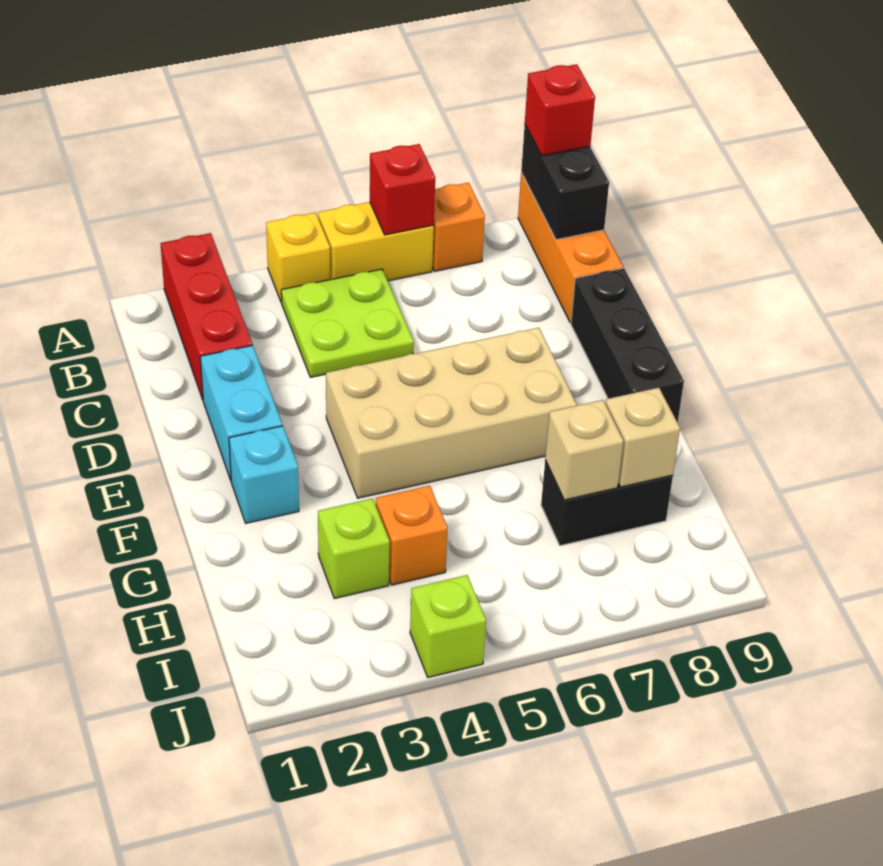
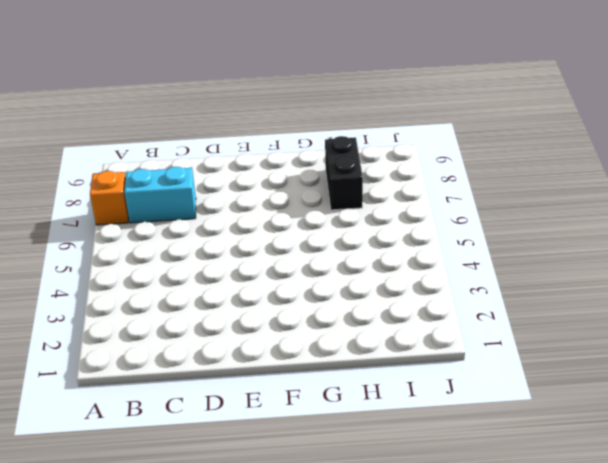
cyan 1x2 brick [124,167,196,223] -> cyan 1x2 brick moved to [200,345,282,480]
none -> red 1x3 brick [161,233,252,399]
none -> yellow 1x1 brick [266,213,330,303]
none -> yellow 1x2 brick [318,202,434,281]

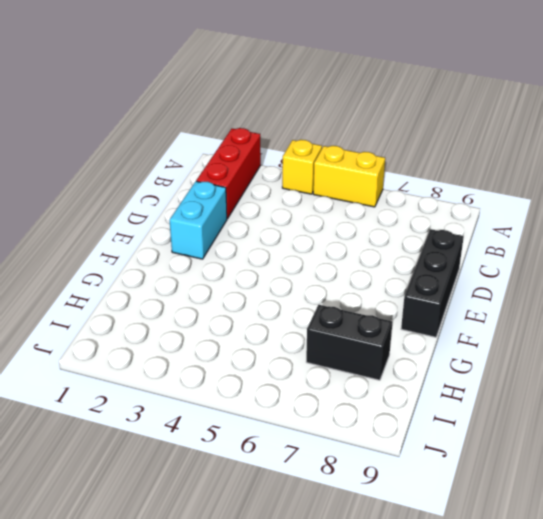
none -> orange 1x1 brick [432,183,485,271]
none -> orange 1x3 brick [518,173,623,322]
none -> lime 2x2 plate [281,269,414,377]

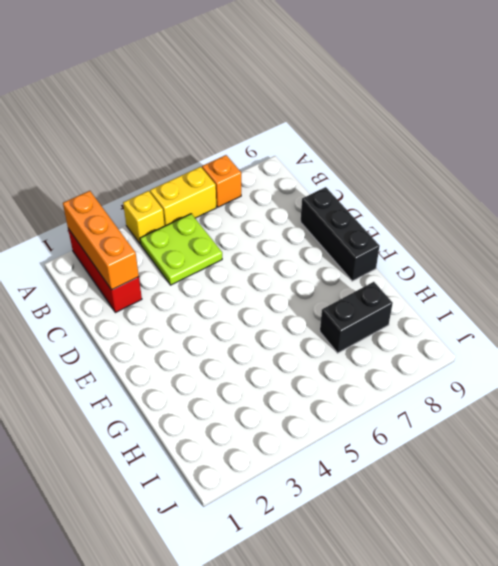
orange 1x3 brick [63,191,139,290] -> orange 1x3 brick moved to [518,173,623,322]
none -> cyan 1x2 brick [200,345,282,480]
none -> tan 2x4 brick [326,328,577,498]
none -> cyan 1x1 brick [229,426,299,523]

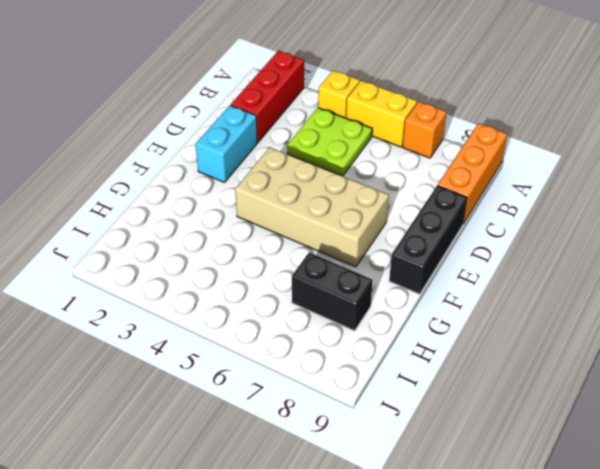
none -> cyan 1x1 brick [229,426,299,523]
none -> lime 1x1 brick [318,499,390,598]
none -> orange 1x1 brick [376,486,448,585]

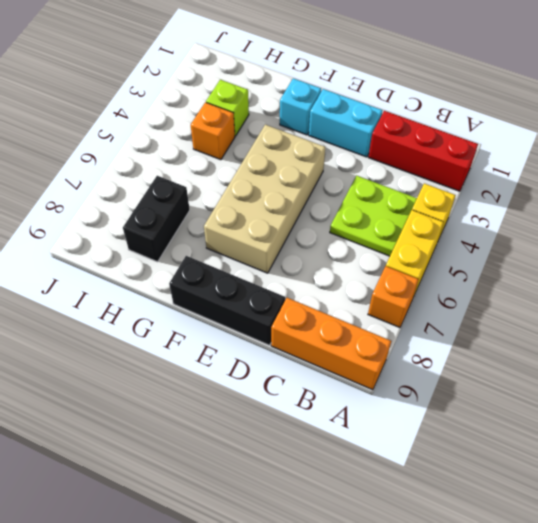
none -> lime 1x1 brick [410,575,486,677]
none -> red 1x1 brick [370,144,435,235]
none -> black 1x2 brick [521,125,609,240]

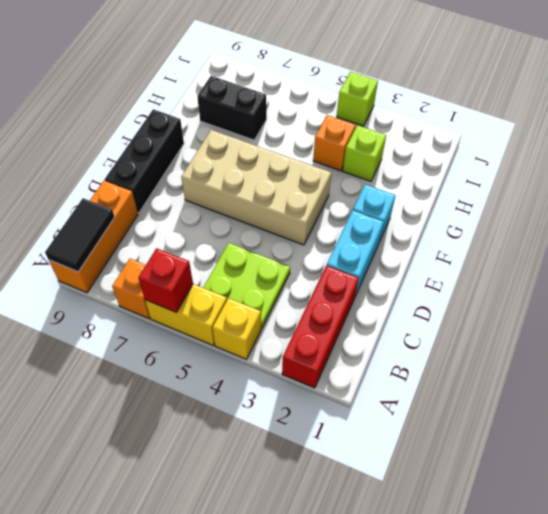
black 1x2 tile [45,198,115,272] -> black 1x2 brick [521,125,609,240]
none -> tan 1x1 brick [545,400,623,500]
none -> tan 1x1 brick [605,388,680,487]
none -> red 1x1 brick [525,64,595,156]

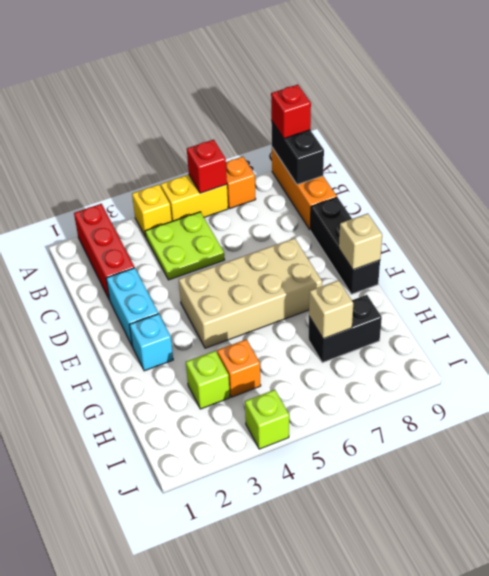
tan 1x1 brick [339,213,382,270] -> tan 1x1 brick moved to [605,388,680,487]

